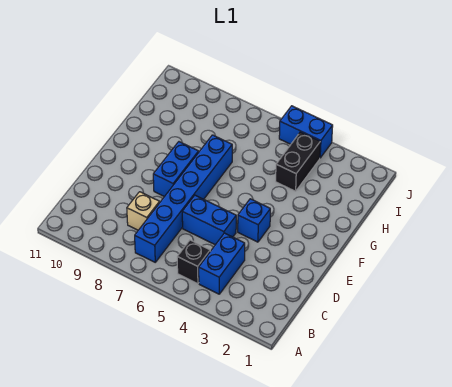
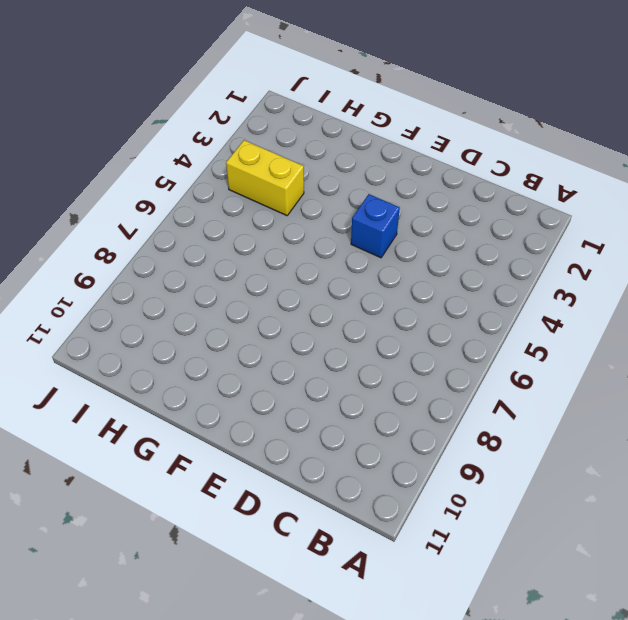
yellow 1x2 brick [226,140,304,216] -> black 1x2 brick [276,132,320,191]
none -> blue 1x2 brick [199,233,245,294]
none -> black 1x1 brick [177,240,210,284]

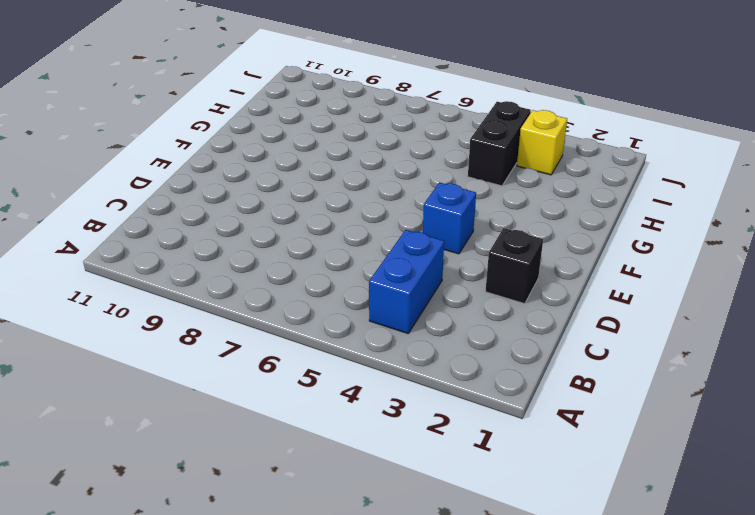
black 1x1 brick [485,228,543,304] -> black 1x1 brick moved to [177,240,210,284]
yellow 1x1 brick [517,110,567,175] -> none
none -> blue 1x6 brick [135,135,232,262]
none -> tan 1x1 brick [127,192,160,230]

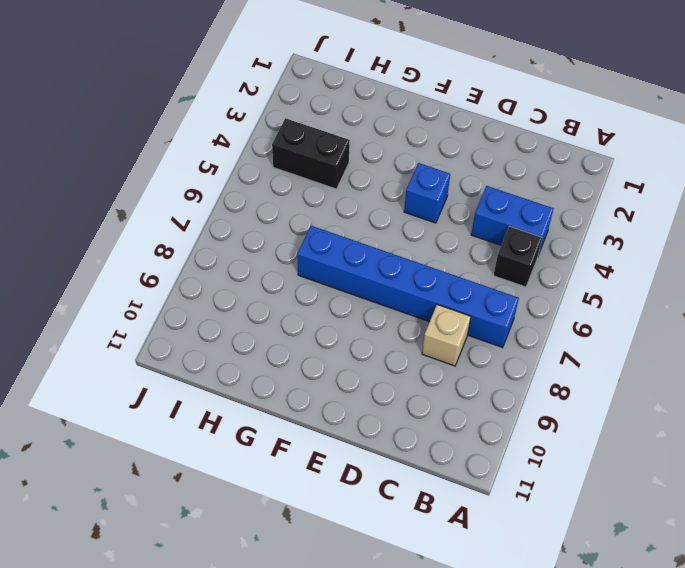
none -> blue 1x2 brick [182,195,236,245]
none -> blue 1x2 brick [153,142,199,197]

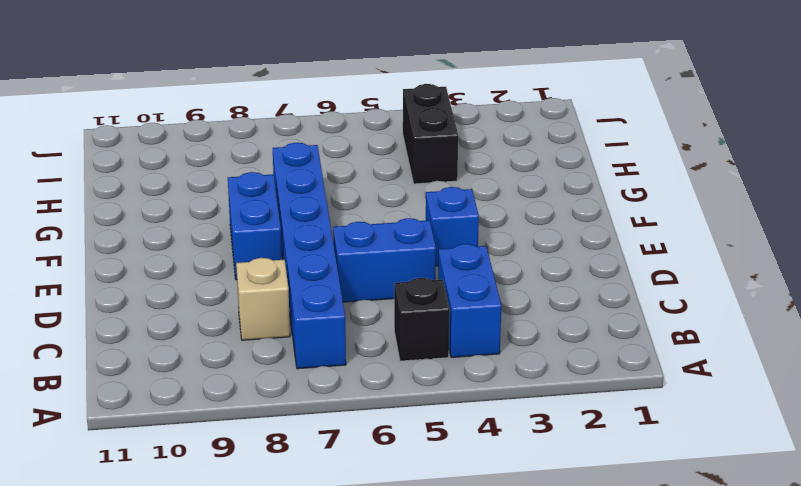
none -> blue 1x2 brick [279,106,333,158]

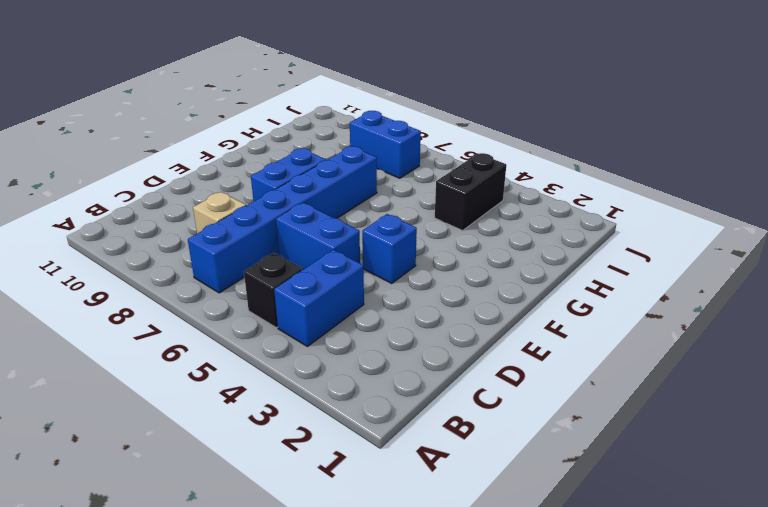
blue 1x2 brick [350,111,421,178] -> blue 1x2 brick moved to [279,106,333,158]

